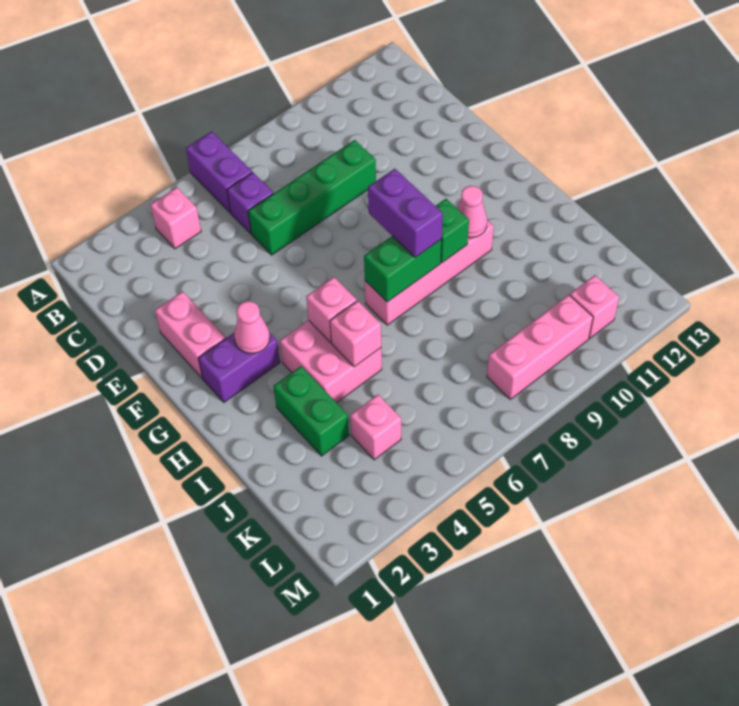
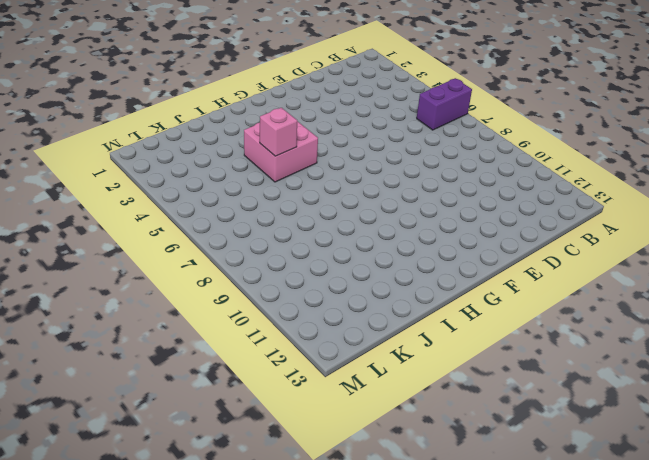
none -> pink 1x1 brick [150,188,201,249]
none -> purple 1x1 brick [227,172,273,234]
none -> green 1x4 brick [248,140,376,255]

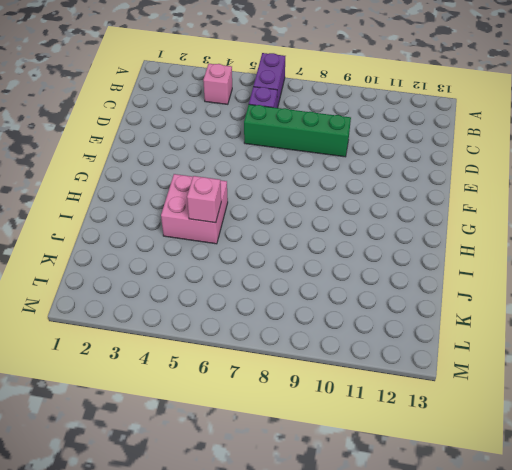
none -> pink 1x2 brick [155,291,226,378]
none -> purple 1x2 brick [198,332,280,402]
none -> pink 1x4 brick [365,220,494,325]

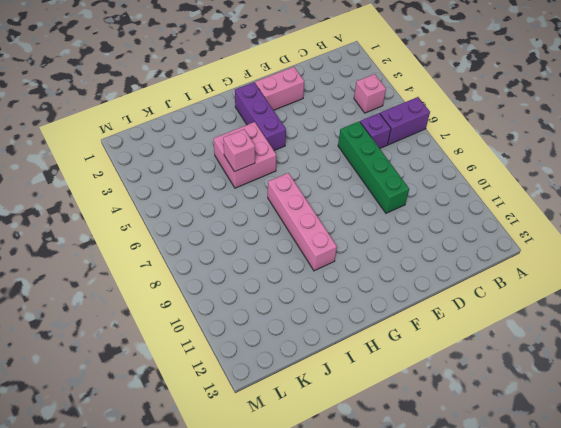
purple 1x3 brick [235,82,286,151] -> purple 1x2 brick [198,332,280,402]
none -> green 1x2 brick [273,366,349,456]
none -> pink 1x1 brick [350,395,401,460]
none -> pink 1x3 brick [487,295,593,399]

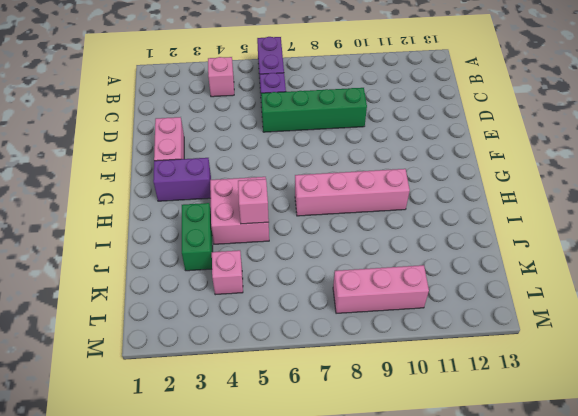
none -> pink 1x1 brick [570,275,619,338]
none -> pink 1x1 cone [234,301,270,354]
none -> pink 1x1 brick [306,277,357,342]

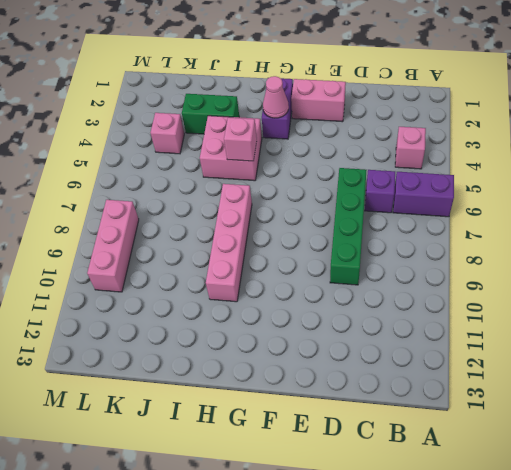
none -> pink 1x1 brick [570,275,619,338]
none -> green 1x2 brick [364,236,442,302]
none -> green 1x1 brick [436,199,469,263]

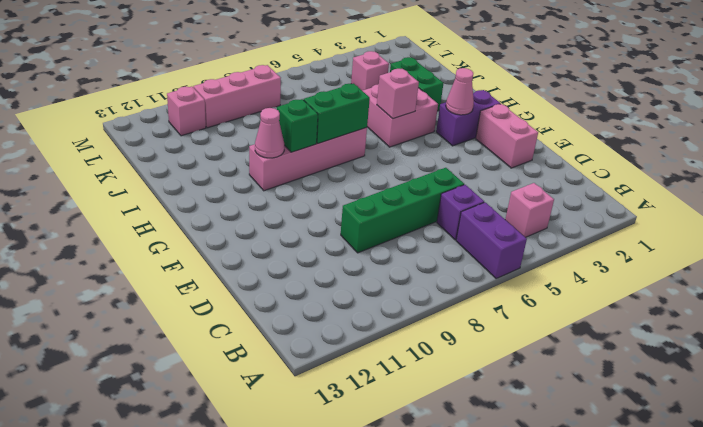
none -> pink 1x1 brick [330,301,381,367]
none -> purple 1x2 brick [368,169,443,258]

